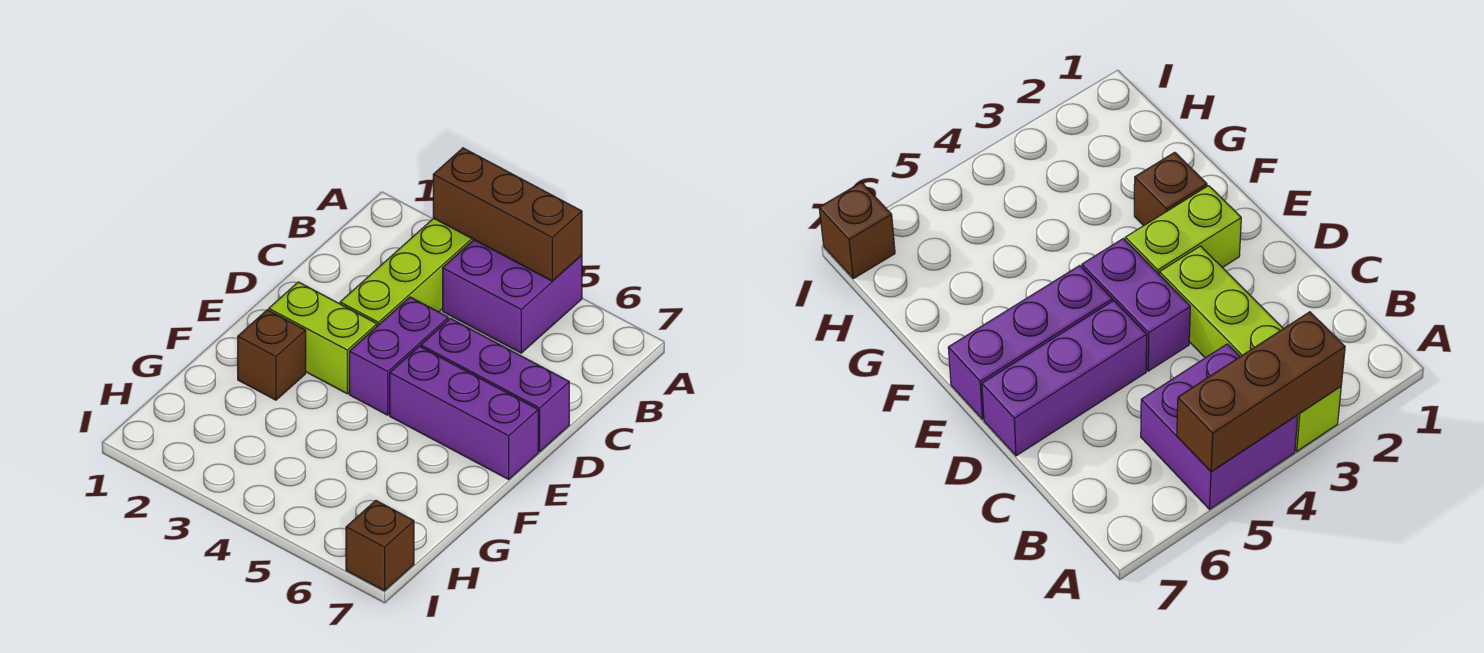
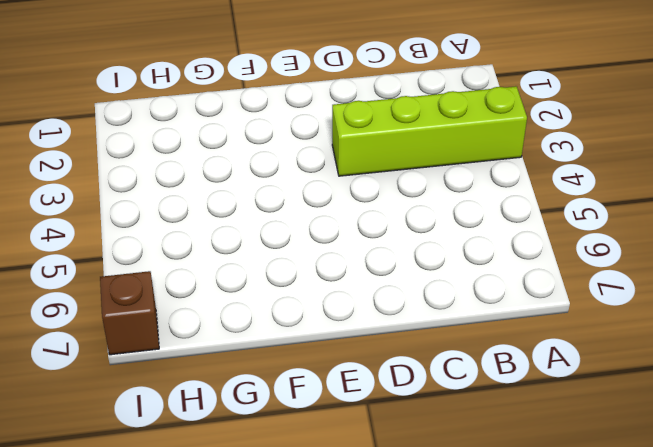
none -> purple 2x2 brick [443,240,582,353]
none -> purple 1x2 brick [349,297,448,415]

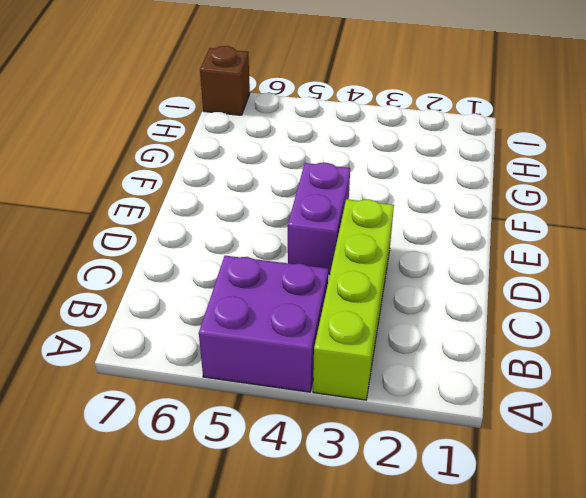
none -> purple 1x3 brick [421,318,569,452]
none -> lime 1x2 brick [269,282,377,394]

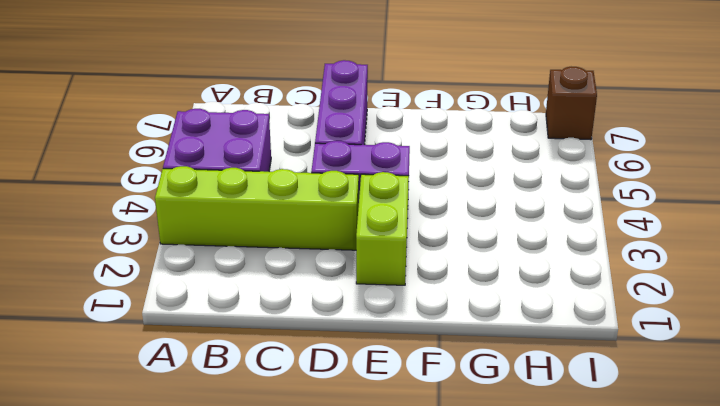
none -> purple 1x3 brick [390,346,538,479]
none -> brown 1x1 brick [238,310,306,400]

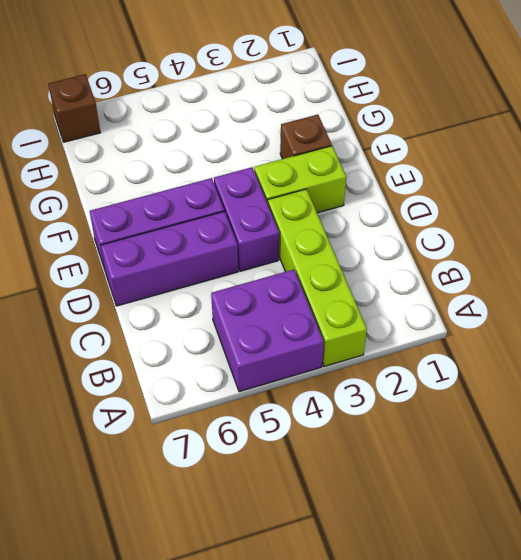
none -> brown 1x3 brick [433,148,582,281]

